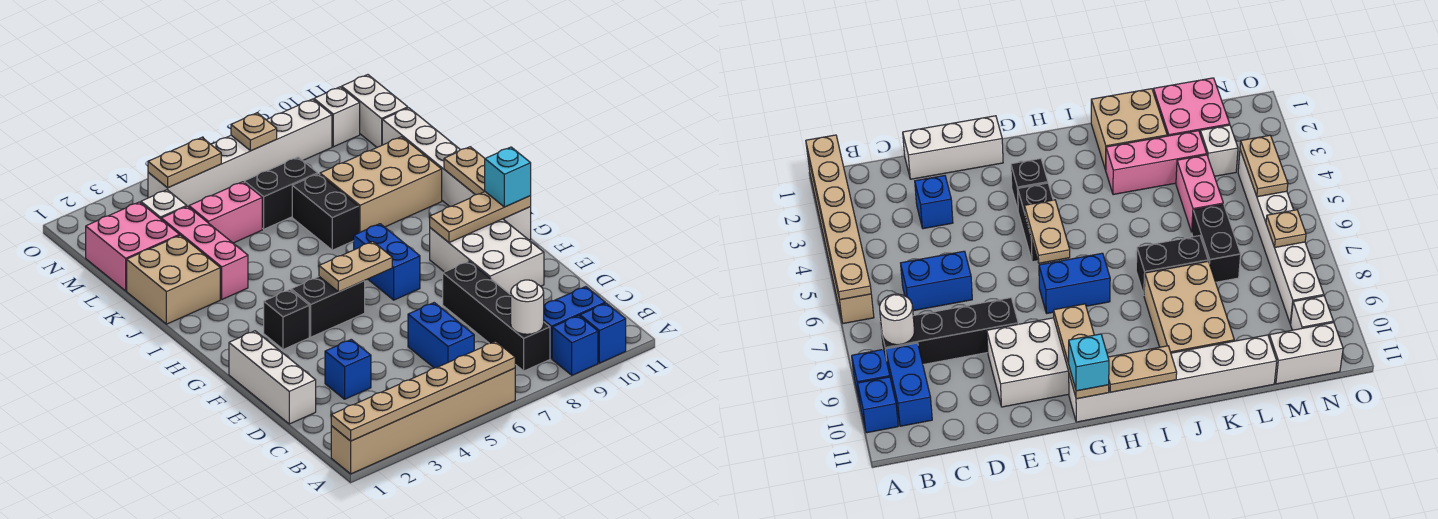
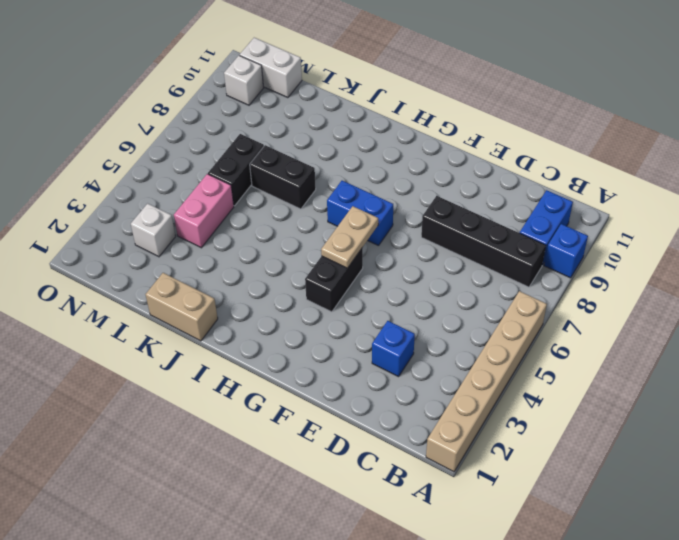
tan 1x2 brick [146,273,218,341] -> tan 2x2 brick [127,235,220,324]
none -> blue 1x1 brick [580,303,626,363]
none -> blue 1x2 brick [408,303,474,368]
none -> white 1x3 brick [229,331,316,424]
none -> white 2x3 brick [430,219,544,295]

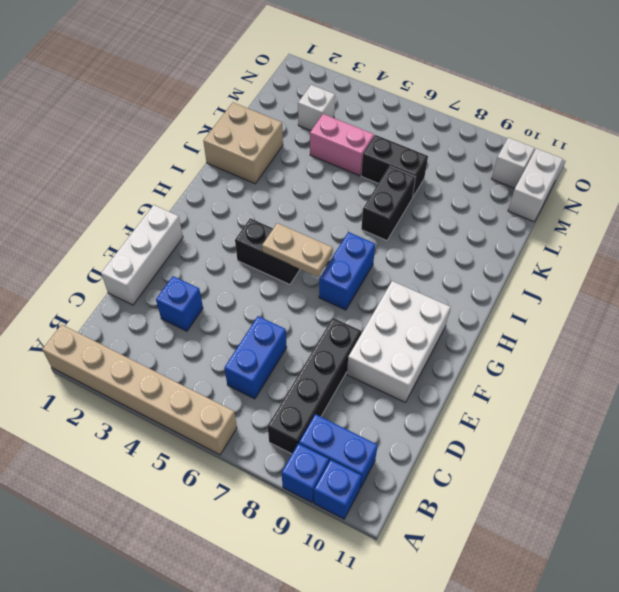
none -> black 1x1 brick [264,290,309,349]
none -> white 1x6 brick [382,108,531,240]
none -> pink 1x3 brick [161,206,248,299]
none -> tan 2x3 brick [320,137,442,233]

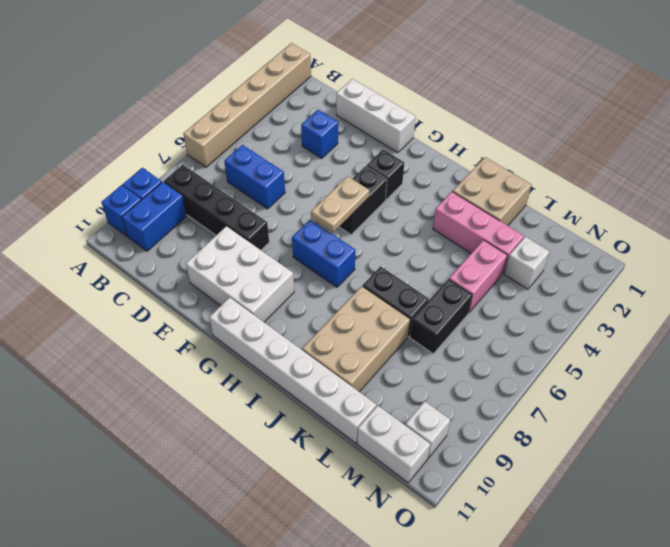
none -> pink 2x2 brick [86,202,179,291]
none -> white 1x6 brick [148,99,332,207]
none -> tan 1x6 plate [331,341,515,441]
none -> white 1x1 round brick [511,280,544,334]

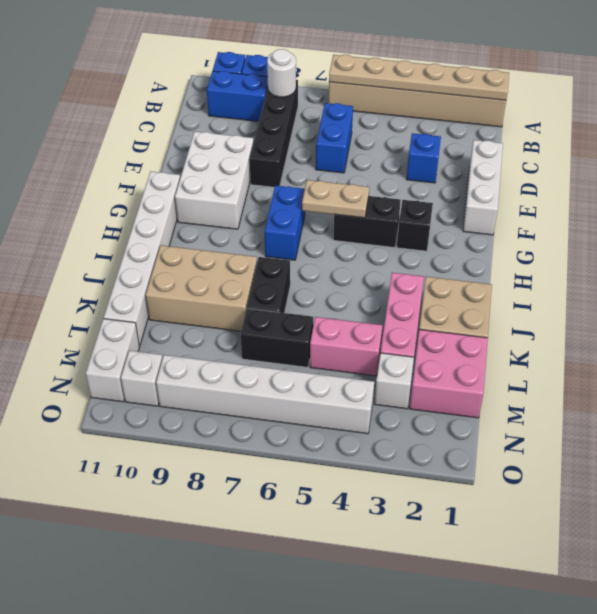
none -> tan 1x3 plate [430,192,531,243]
none -> tan 1x2 plate [444,147,485,195]
none -> tan 1x2 plate [148,138,221,188]
none -> tan 1x1 plate [231,113,277,151]

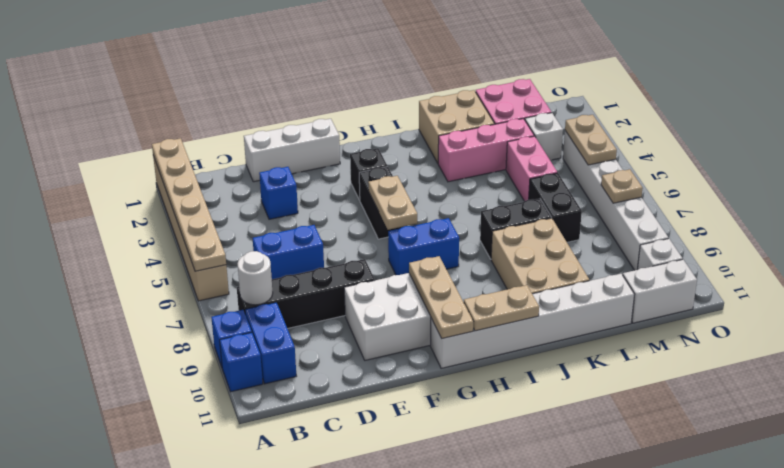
none -> cyan 1x1 brick [485,147,531,207]

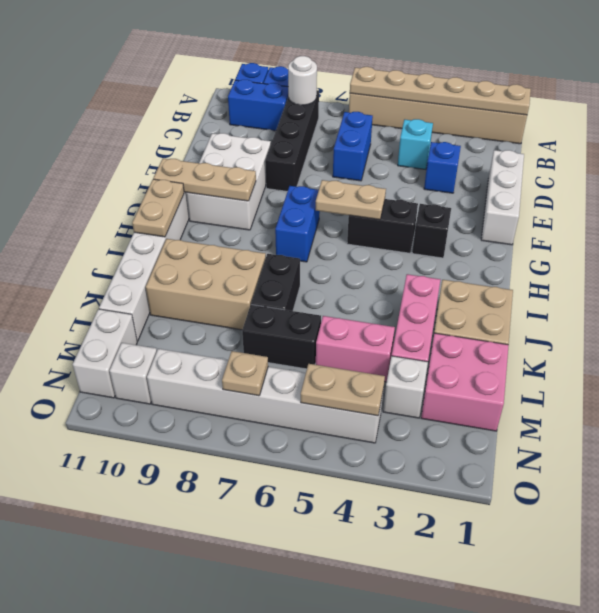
cyan 1x1 brick [398,119,433,169] -> cyan 1x1 brick moved to [485,147,531,207]

